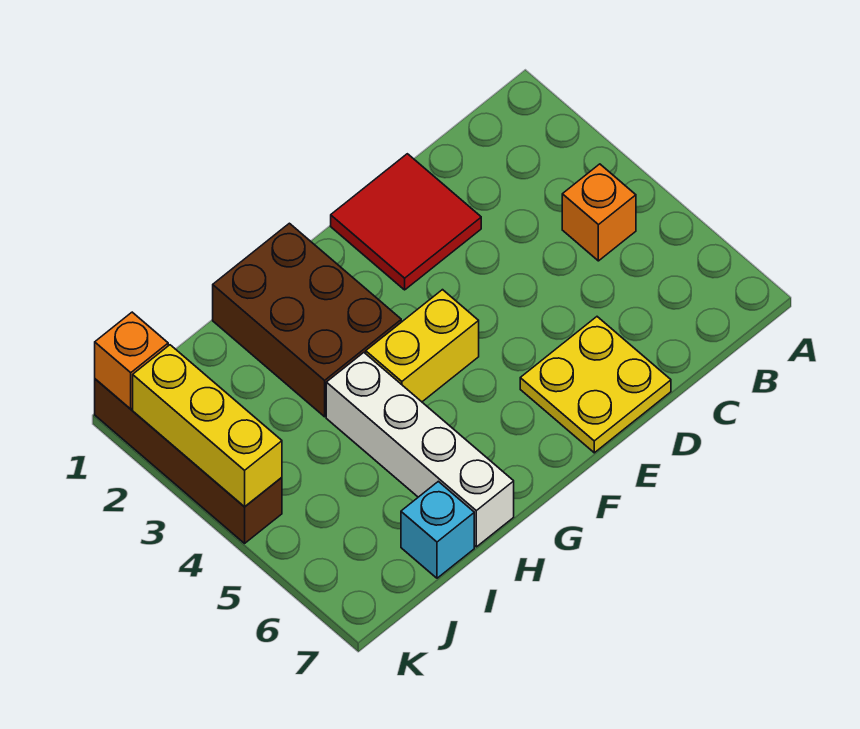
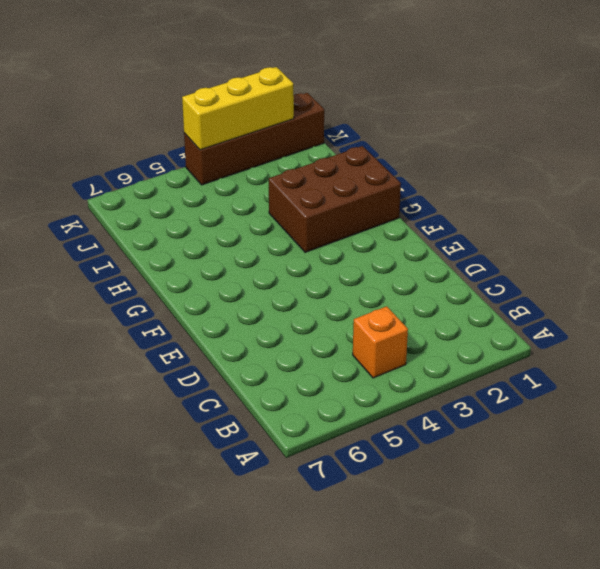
none -> red 2x2 tile [331,154,481,290]
none -> yellow 2x2 plate [520,317,671,453]

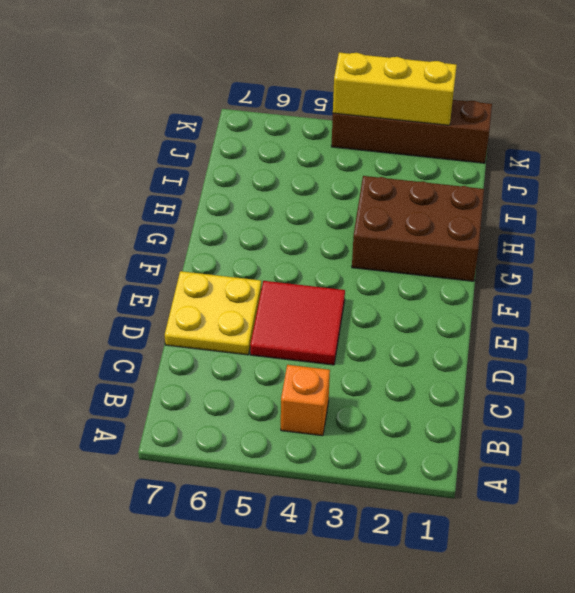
red 2x2 tile [250,281,345,365] -> red 2x2 tile moved to [331,154,481,290]
none -> yellow 1x2 brick [366,290,479,402]
none -> white 1x4 brick [326,353,514,547]

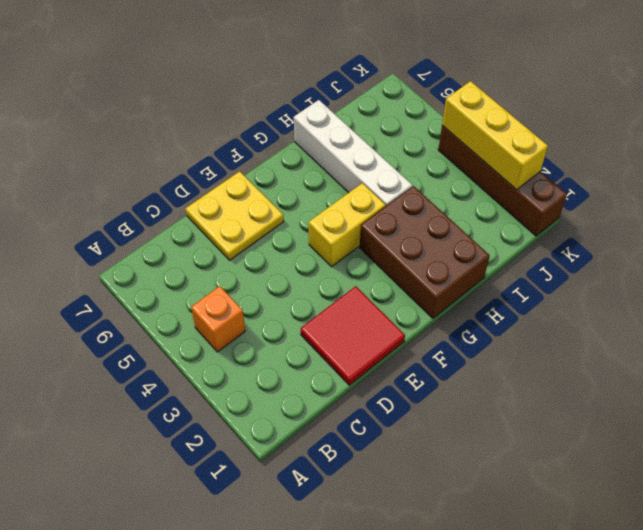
none -> cyan 1x1 brick [401,481,474,578]
none -> orange 1x1 brick [95,312,168,409]

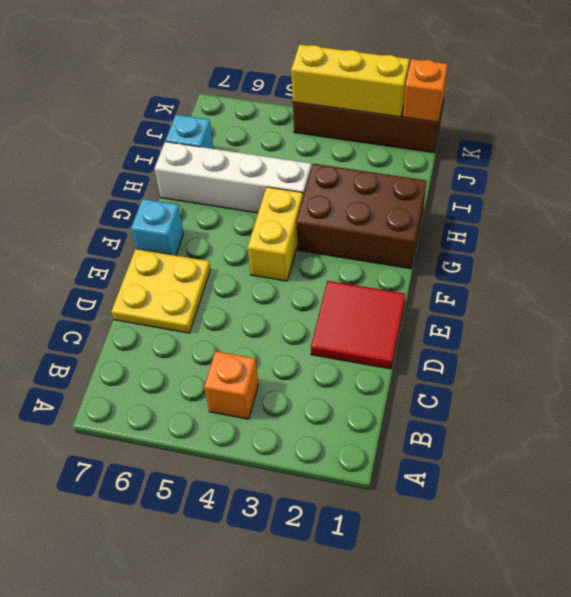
cyan 1x1 brick [131,199,184,255] -> none

